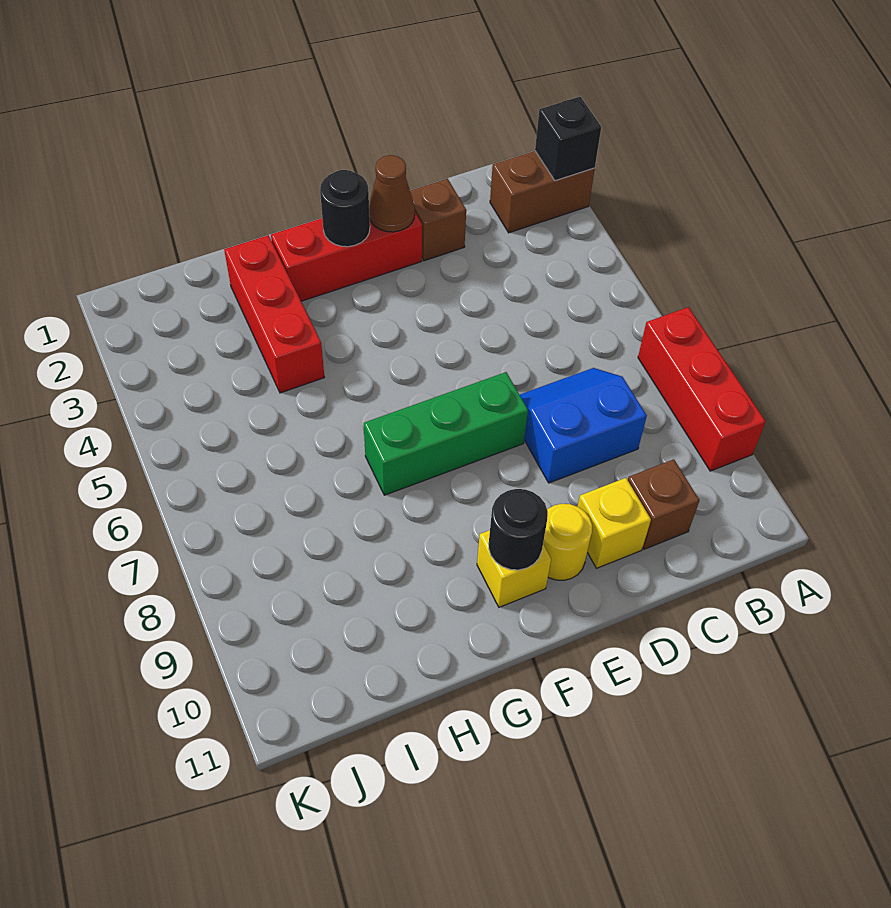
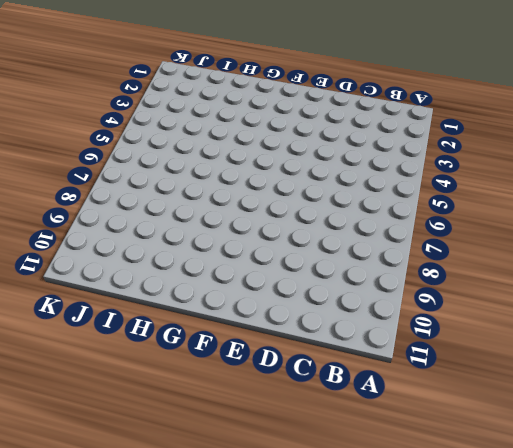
none -> brown 1x2 brick [490,151,595,233]
none -> red 1x3 brick [638,307,766,471]
none -> blue 2x2 slope [520,368,647,483]

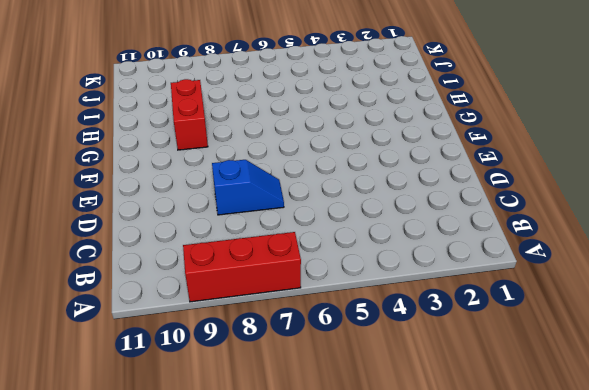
blue 1x2 slope [212,160,284,215] -> blue 2x2 slope [520,368,647,483]
red 1x2 brick [171,79,208,150] -> none
none -> brown 1x2 brick [490,151,595,233]
none -> brown 1x1 brick [628,459,699,549]
none -> brown 1x1 brick [410,178,466,261]

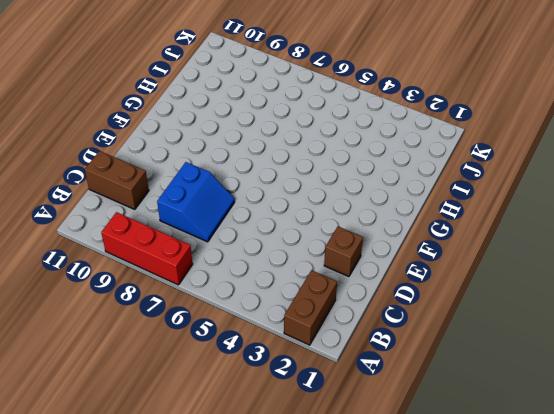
brown 1x2 brick [85,151,149,210] -> brown 1x1 brick [628,459,699,549]
none -> yellow 1x1 brick [578,478,651,568]
none -> red 1x3 brick [271,213,422,301]
none -> green 1x3 brick [364,372,528,495]

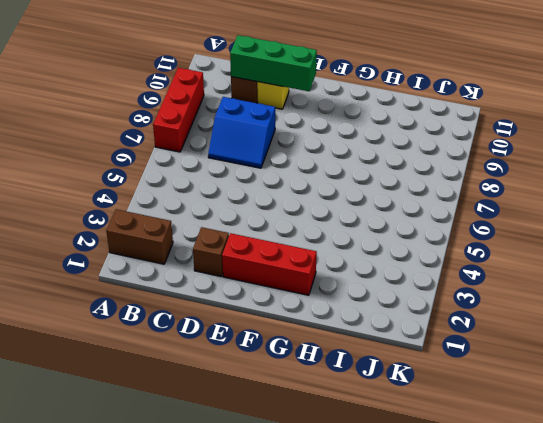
green 1x3 brick [230,35,317,91] -> green 1x3 brick moved to [364,372,528,495]
none -> yellow 1x1 round brick [543,504,592,580]
none -> yellow 1x1 brick [477,530,551,607]
none -> red 1x3 brick [224,235,324,393]

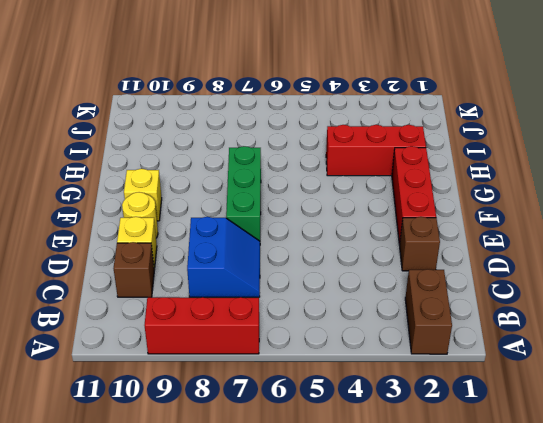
none -> black 1x1 brick [535,97,601,181]
none -> brown 1x1 cone [369,155,415,232]
none -> black 1x1 round brick [320,170,370,247]

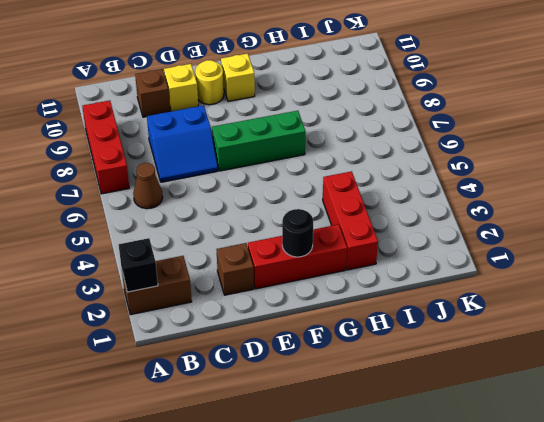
brown 1x1 cone [133,163,163,209] -> brown 1x1 cone moved to [369,155,415,232]
none -> black 1x1 round brick [489,489,548,570]

